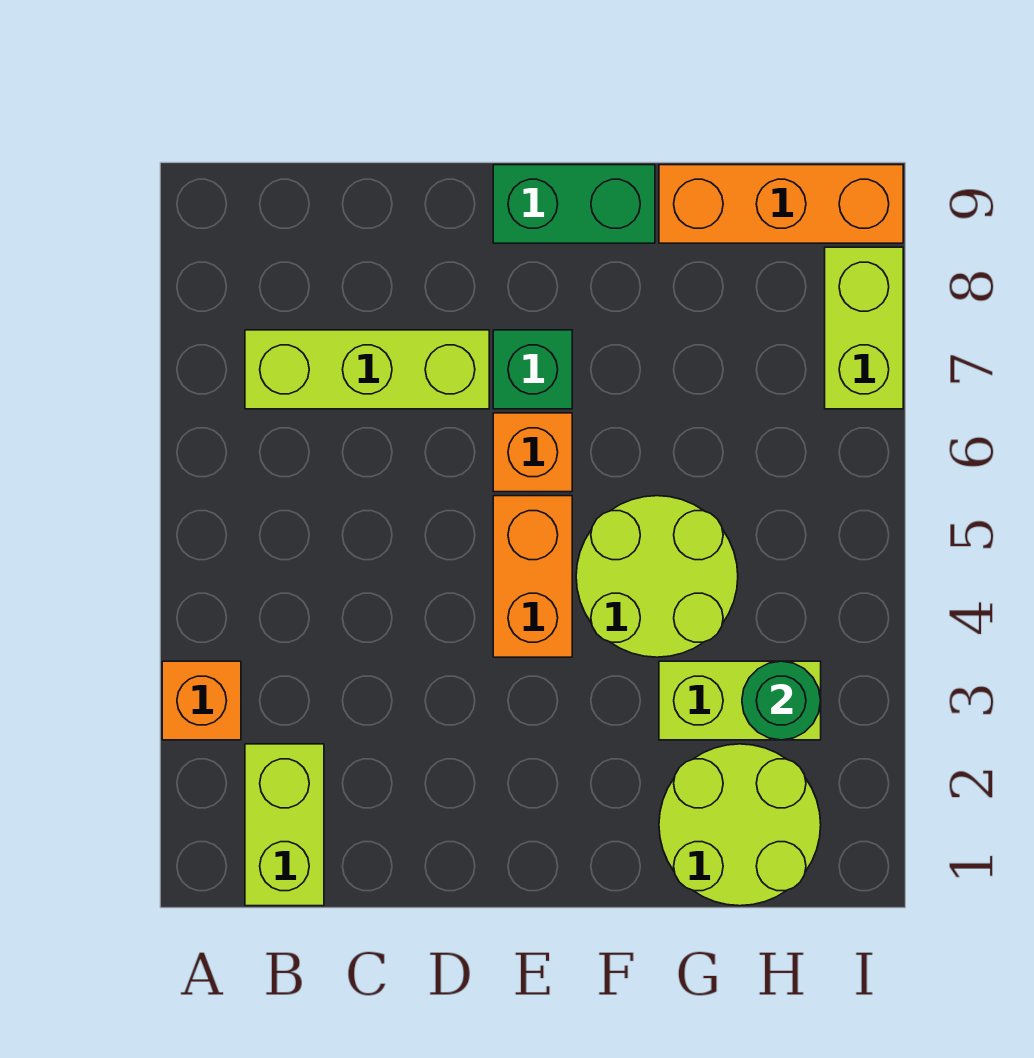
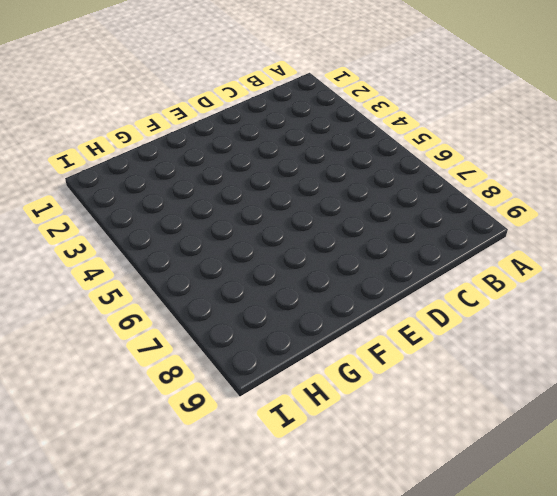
none -> orange 1x1 brick [162,661,241,740]
none -> lime 1x2 brick [245,744,324,906]
none -> lime 1x3 brick [245,330,489,409]

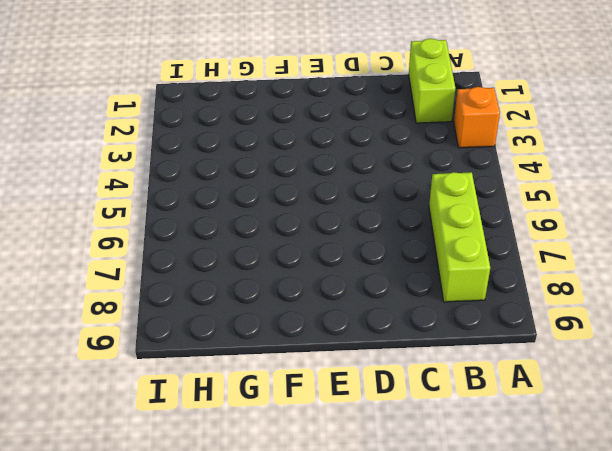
lime 1x3 brick [429,172,490,302] -> lime 1x3 brick turned to [245,330,489,409]
none -> orange 1x2 brick [493,496,572,657]
none -> orange 1x1 brick [493,413,572,492]
none -> green 1x1 brick [493,330,572,409]

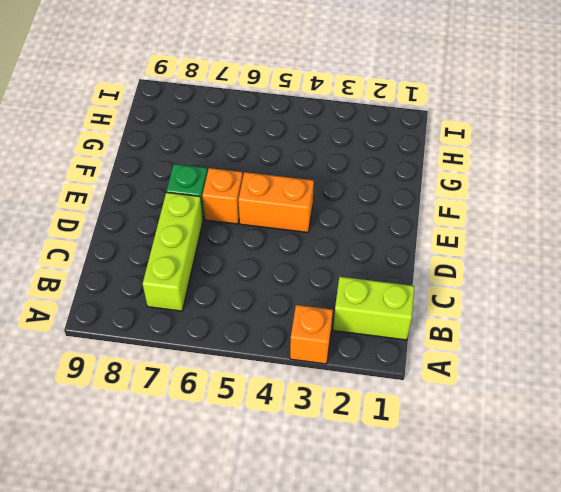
none -> green 1x2 brick [493,165,655,243]
none -> lime 2x2 round brick [576,496,738,657]
none -> lime 2x2 round brick [659,744,821,906]

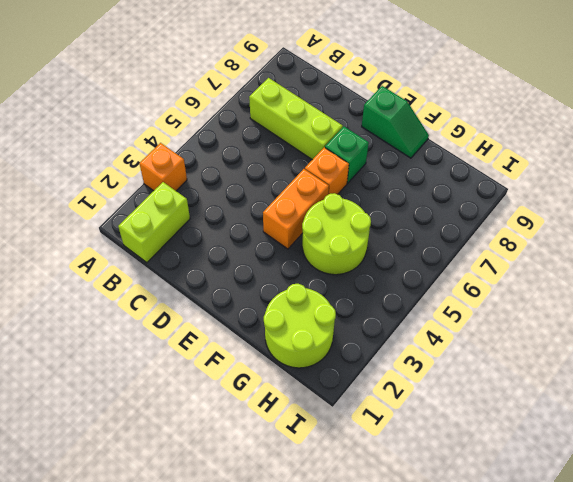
green 1x2 slope [362,86,429,158] -> green 1x2 brick [493,165,655,243]
none -> lime 1x2 brick [659,661,821,740]
none -> orange 1x3 brick [659,165,903,243]
none -> lime 1x2 brick [825,247,903,409]

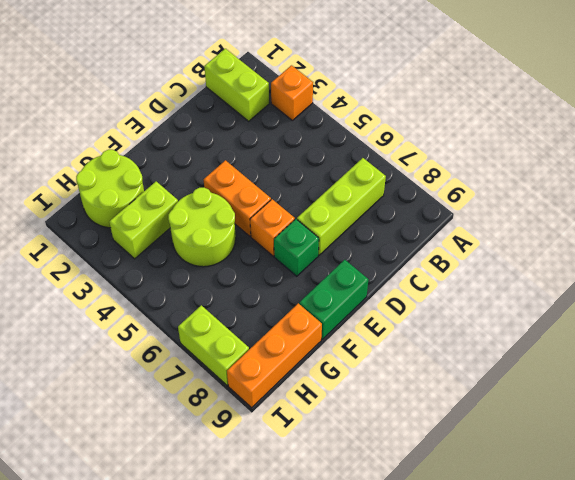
none -> green 1x1 round brick [742,661,821,740]

